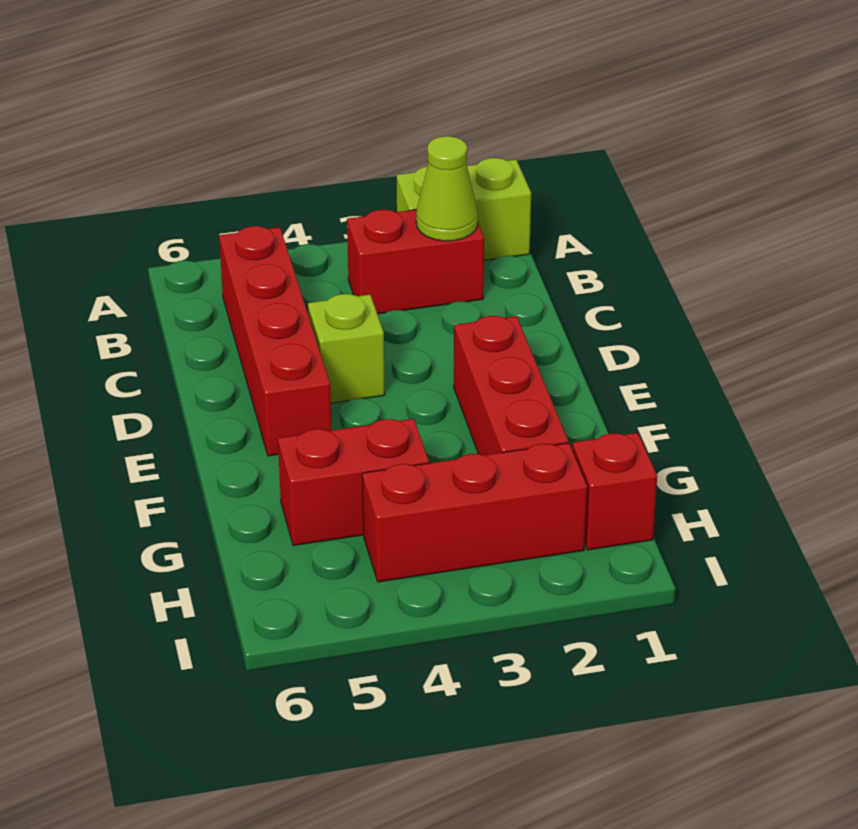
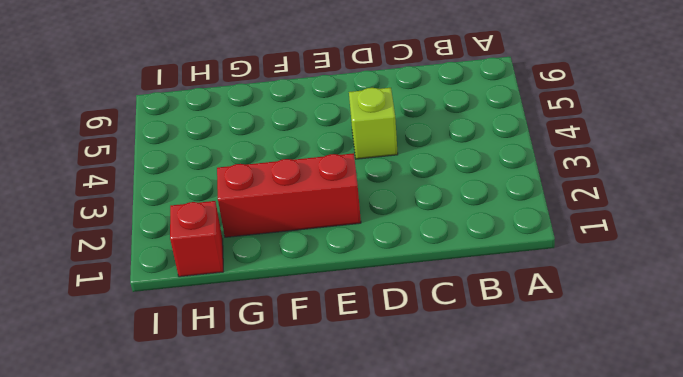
none -> lime 1x2 brick [397,158,531,260]
none -> red 1x2 brick [347,210,484,314]

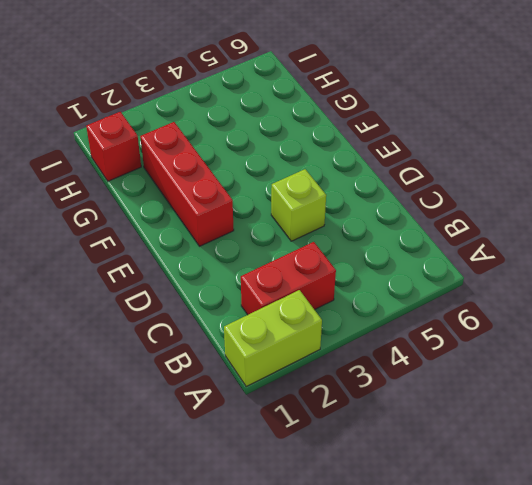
none -> red 1x4 brick [219,226,331,456]
none -> red 1x2 brick [278,419,429,546]

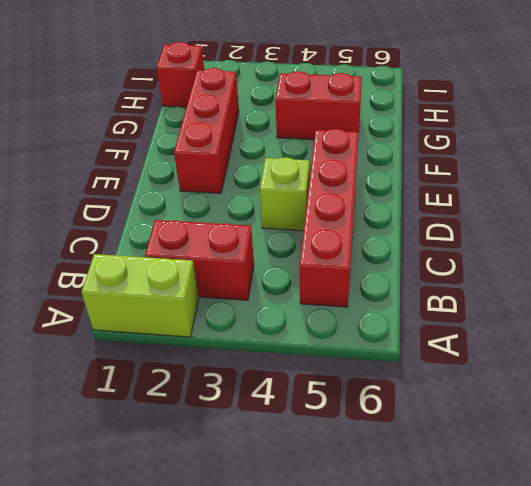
none -> red 1x3 brick [362,443,587,582]
none -> lime 1x1 cone [416,136,478,241]

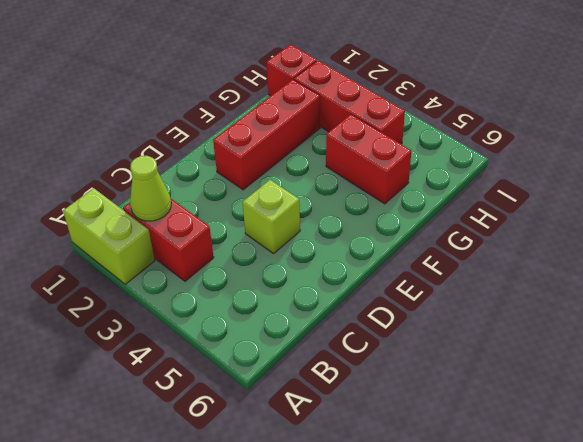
none -> red 1x4 brick [219,226,331,456]

